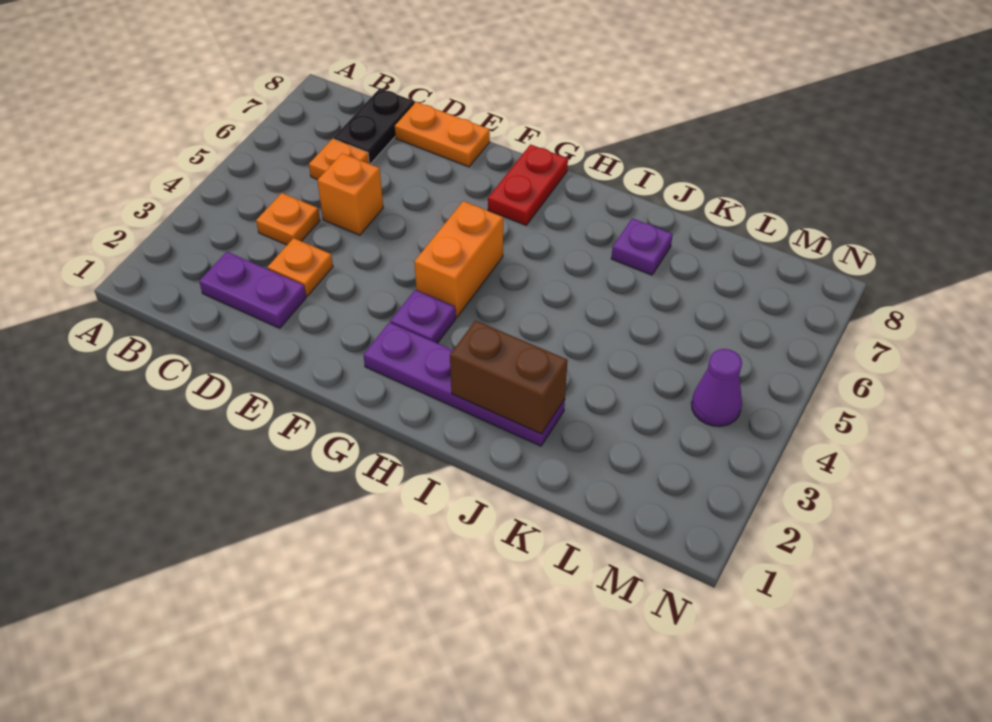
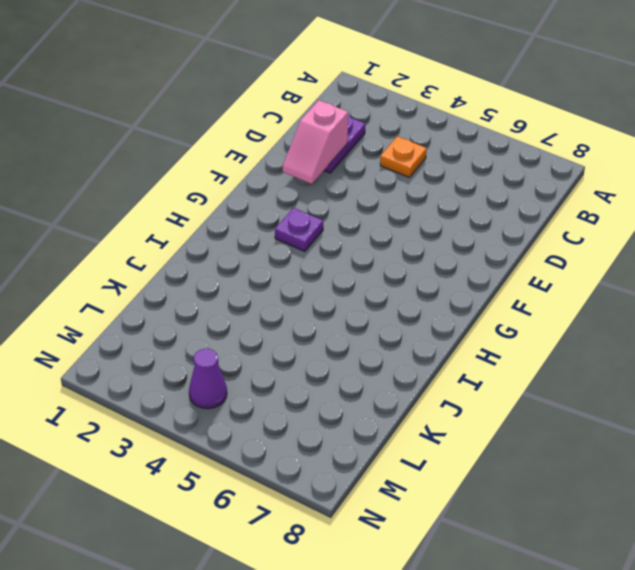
pink 1x2 slope [283,100,348,184] -> none
none -> orange 1x1 plate [309,139,369,179]
none -> black 1x2 plate [334,88,415,164]
none -> orange 1x1 plate [267,238,333,296]

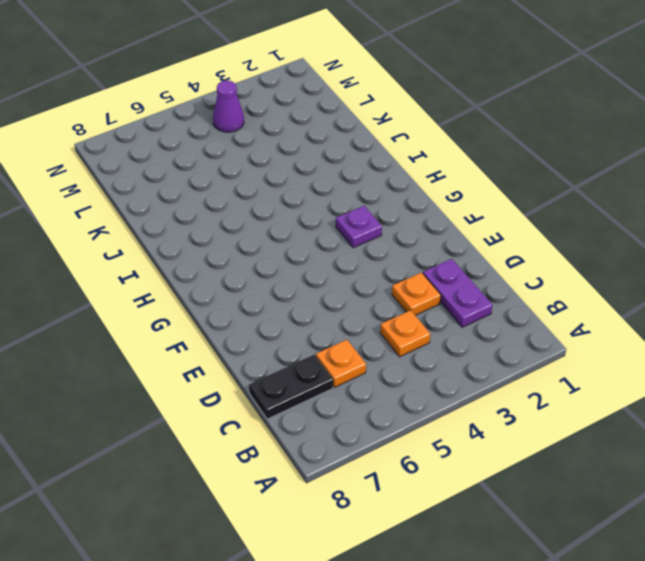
none -> orange 1x1 brick [317,153,383,235]
none -> orange 1x2 plate [395,102,490,167]
none -> purple 1x4 plate [364,322,565,446]

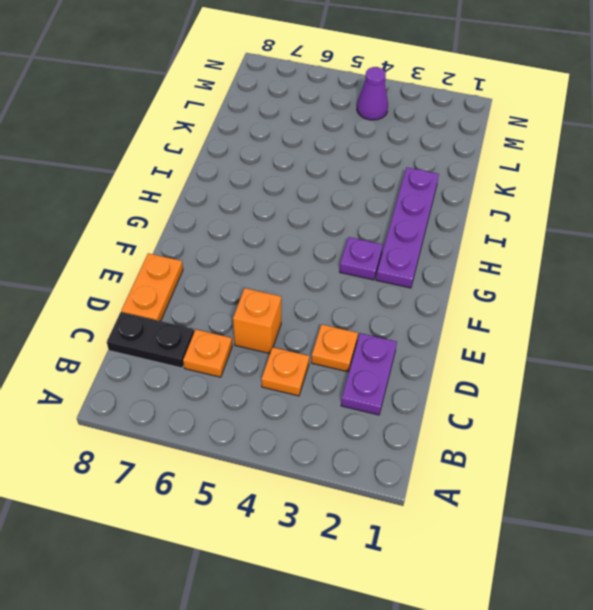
none -> orange 1x2 brick [414,201,503,317]
none -> red 1x2 plate [488,145,568,225]
none -> purple 1x1 plate [611,218,673,275]

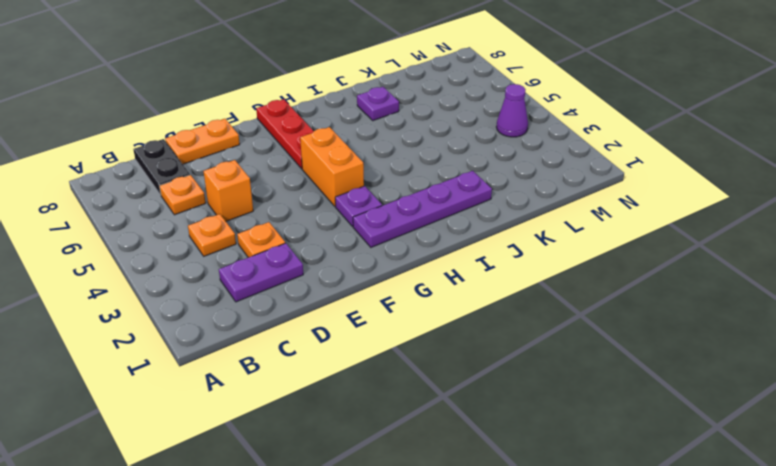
red 1x3 plate [256,99,314,169] -> red 1x2 plate [488,145,568,225]
none -> brown 1x2 brick [450,321,568,434]

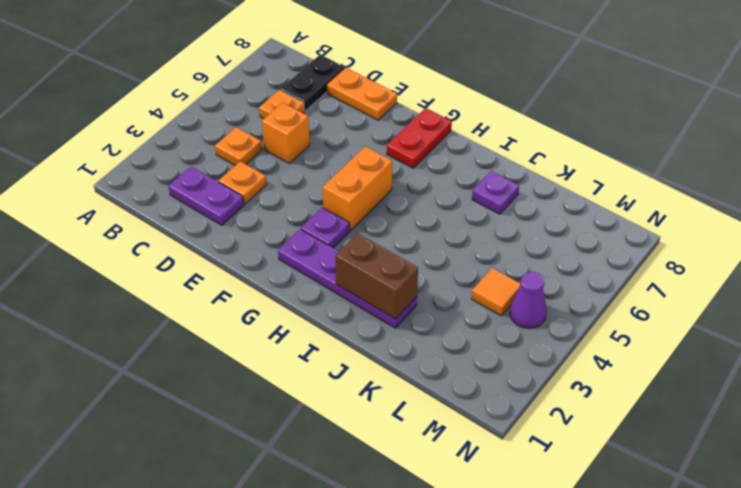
orange 1x1 tile [471,268,520,316] -> none

